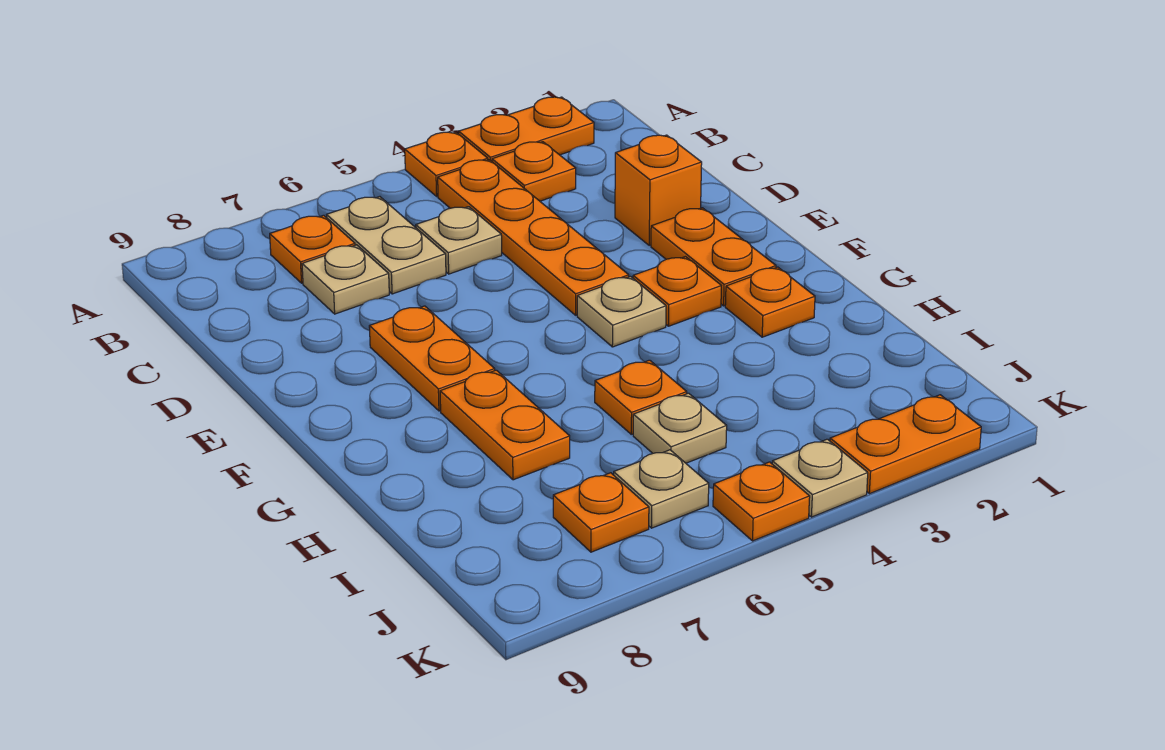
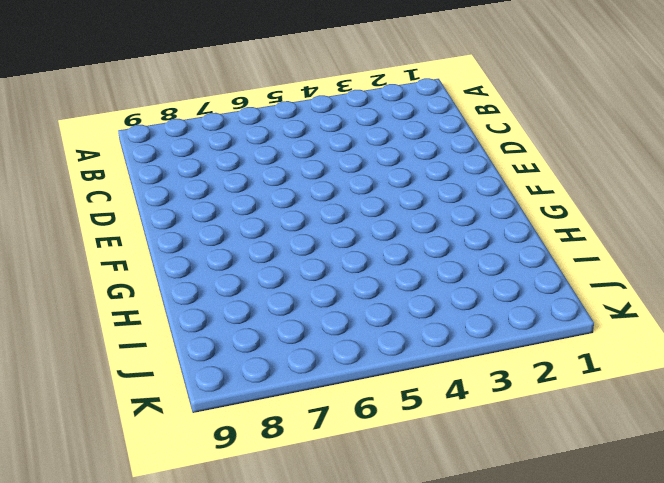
none -> orange 1x2 plate [459,97,594,161]
none -> orange 1x1 plate [405,132,488,196]
none -> orange 1x1 plate [492,142,576,201]

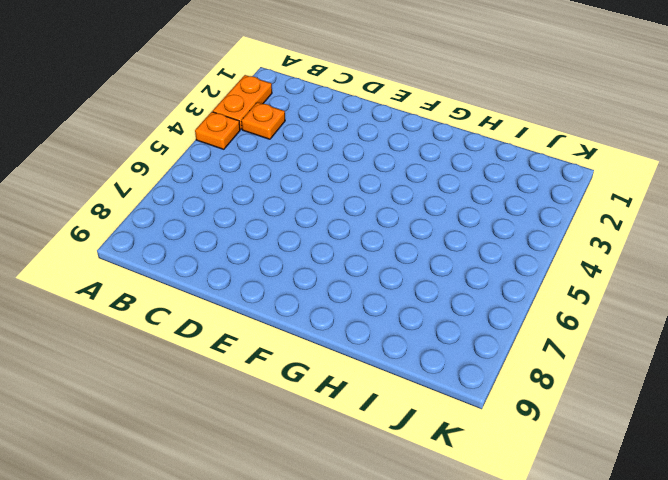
none -> orange 1x4 plate [438,160,629,315]
none -> tan 1x2 plate [327,197,446,294]
none -> orange 1x1 plate [270,215,355,283]

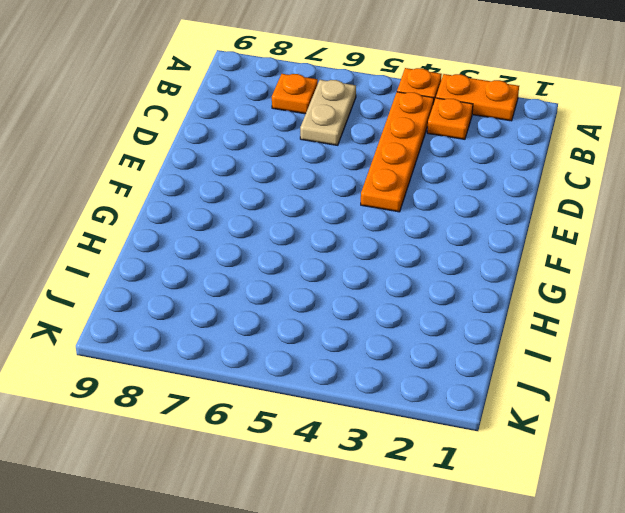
none -> tan 1x1 plate [416,207,502,274]
none -> tan 1x1 plate [302,245,389,314]
none -> orange 1x1 brick [615,135,702,245]

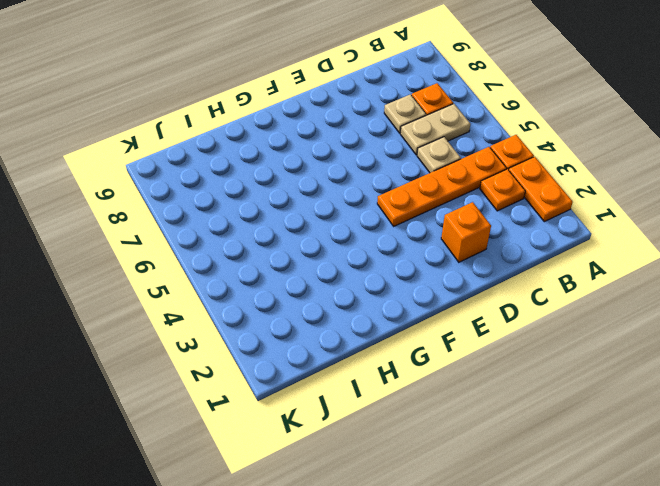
none -> orange 1x2 plate [651,208,776,306]
none -> orange 1x2 plate [369,306,495,411]
none -> orange 1x1 plate [633,257,721,326]

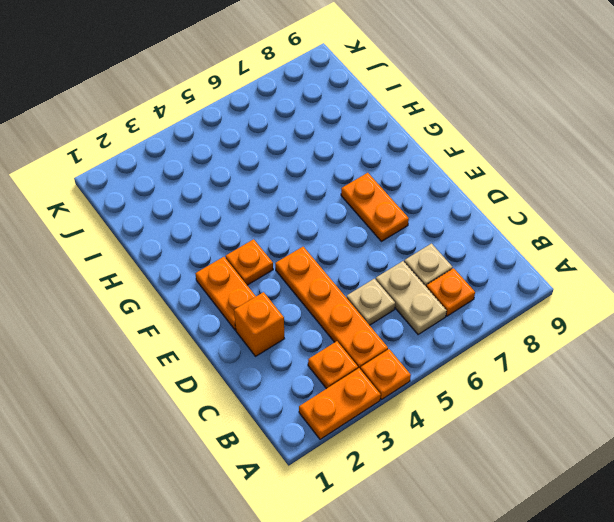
none -> tan 1x1 plate [577,276,666,347]
none -> orange 1x1 plate [725,267,815,337]
none -> orange 1x2 plate [440,370,570,480]

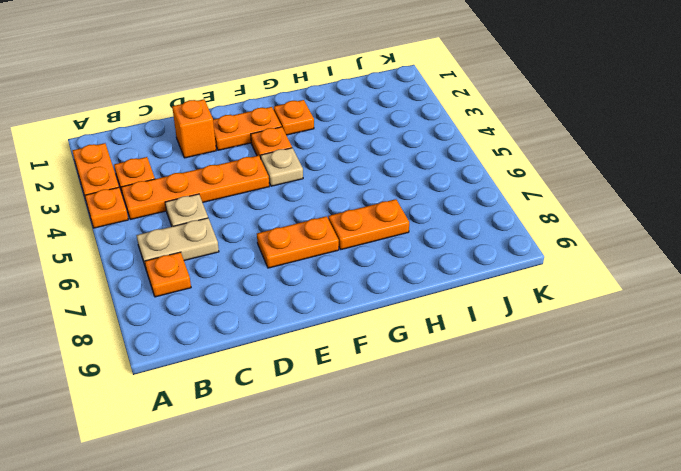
none -> tan 1x1 plate [302,245,389,314]
none -> orange 1x1 plate [595,360,687,434]
none -> tan 1x1 plate [633,393,727,463]

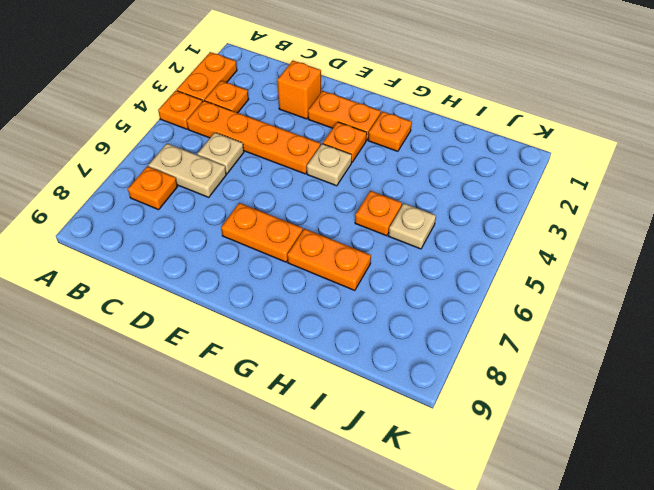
none -> tan 1x1 plate [302,245,389,314]
none -> tan 1x1 plate [614,450,709,528]
none -> orange 1x1 plate [553,473,649,552]

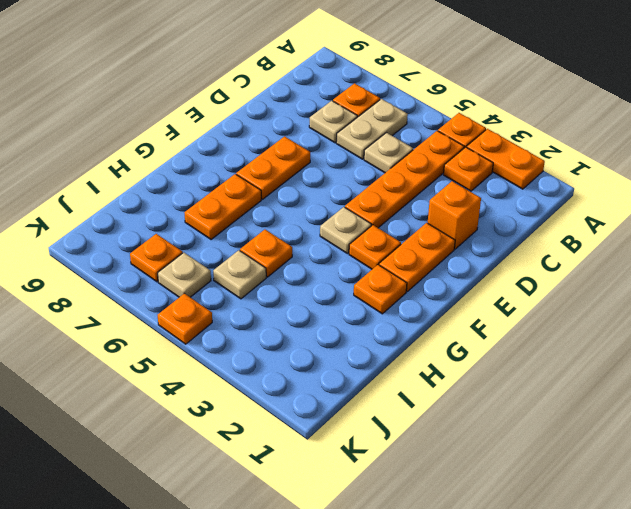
none -> orange 1x2 plate [830,395,981,494]
none -> tan 1x1 plate [772,439,868,517]

